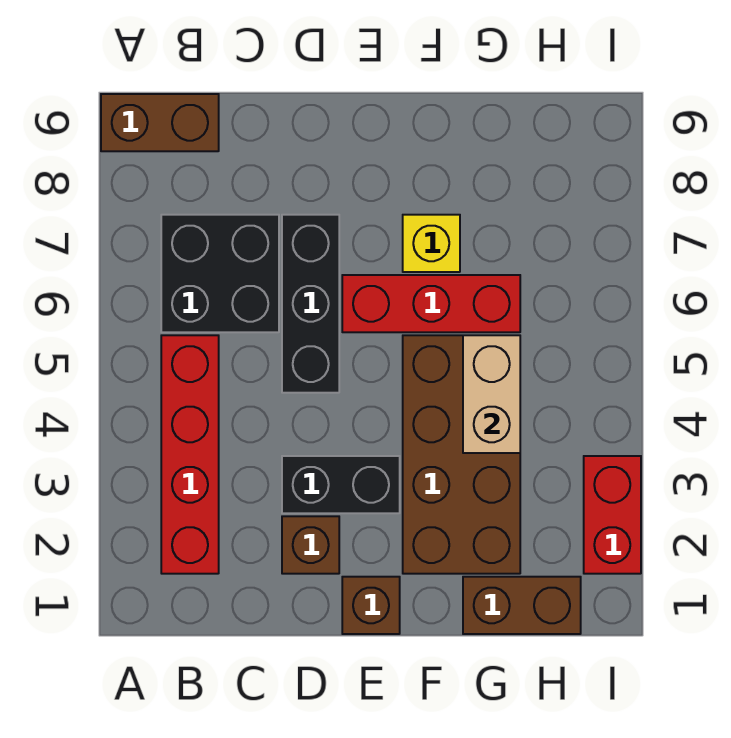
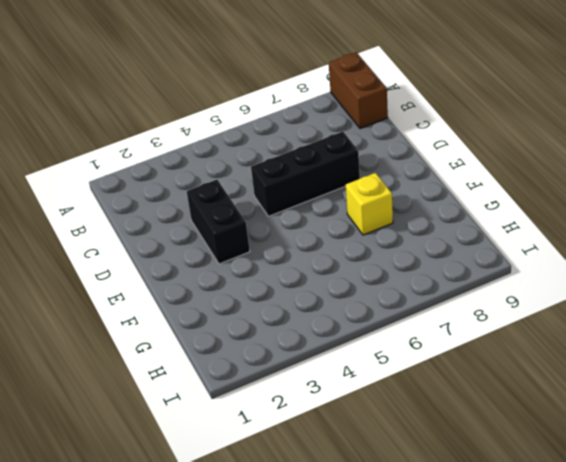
none -> red 1x4 brick [161,335,219,574]
none -> black 2x2 brick [161,215,279,332]
none -> brown 1x1 brick [282,516,339,574]

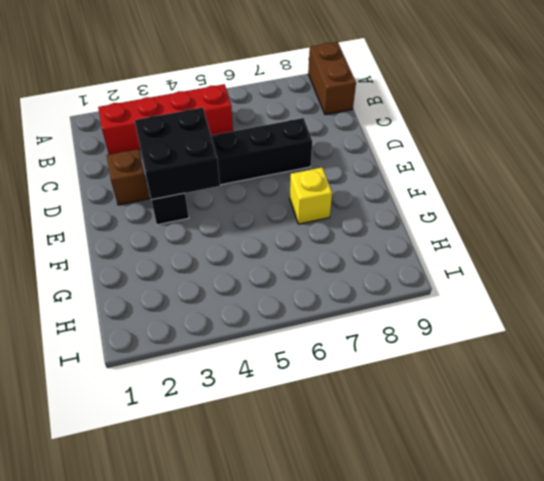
black 2x2 brick [135,108,220,200] -> black 2x2 brick moved to [161,215,279,332]
none -> brown 1x1 brick [342,577,400,634]
none -> red 1x3 brick [342,275,520,332]
none -> brown 2x4 brick [403,335,520,574]

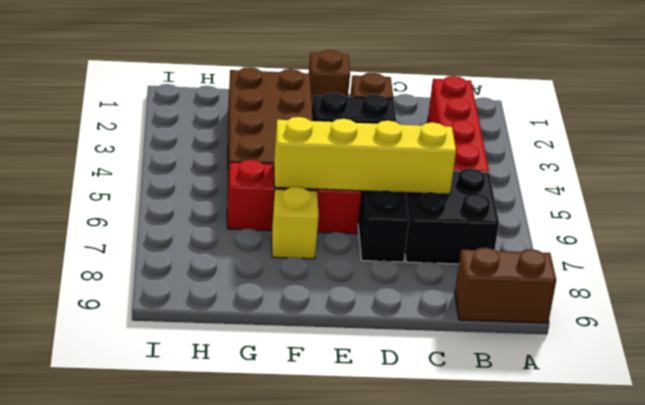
yellow 1x4 brick [274,117,456,194] -> none
none -> brown 1x2 brick [463,577,581,634]
none -> red 1x2 brick [584,456,641,574]
none -> tan 1x2 brick [463,335,520,453]

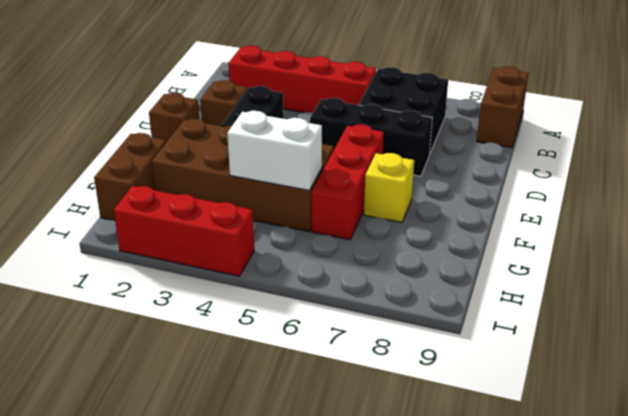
white 1x2 brick [227,111,322,191] -> tan 1x2 brick [463,335,520,453]
red 1x3 brick [114,186,254,276] -> red 1x2 brick [584,456,641,574]

